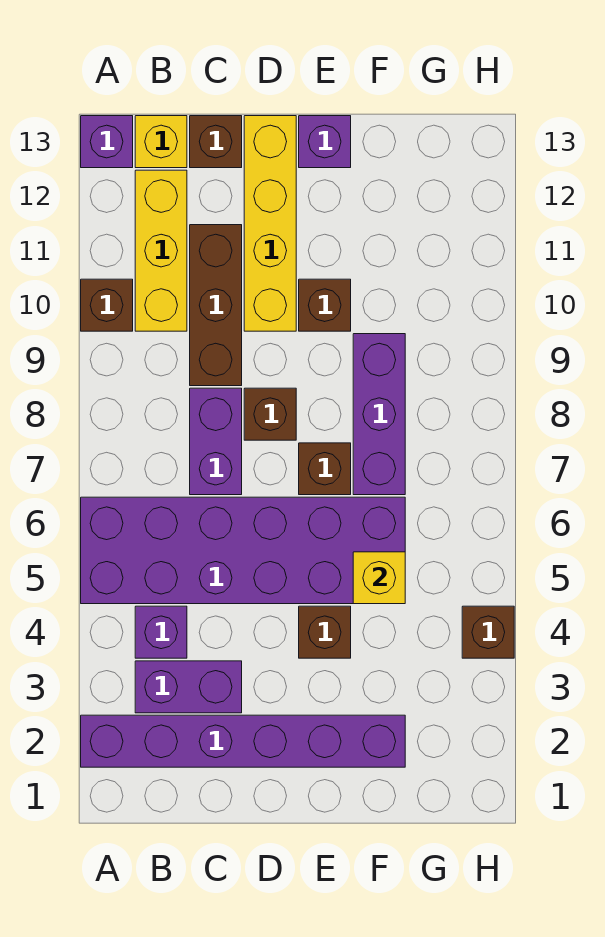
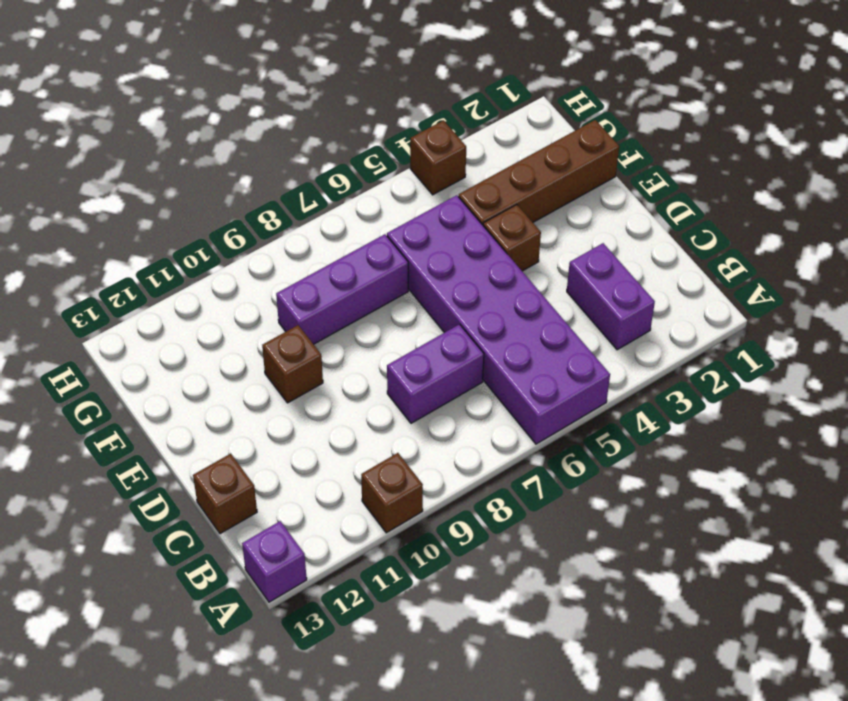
brown 1x4 brick [458,120,619,225] -> purple 1x6 brick [81,715,405,767]
none -> purple 1x1 brick [135,606,187,658]
none -> yellow 1x3 brick [135,170,187,331]
none -> yellow 1x1 brick [135,116,187,168]

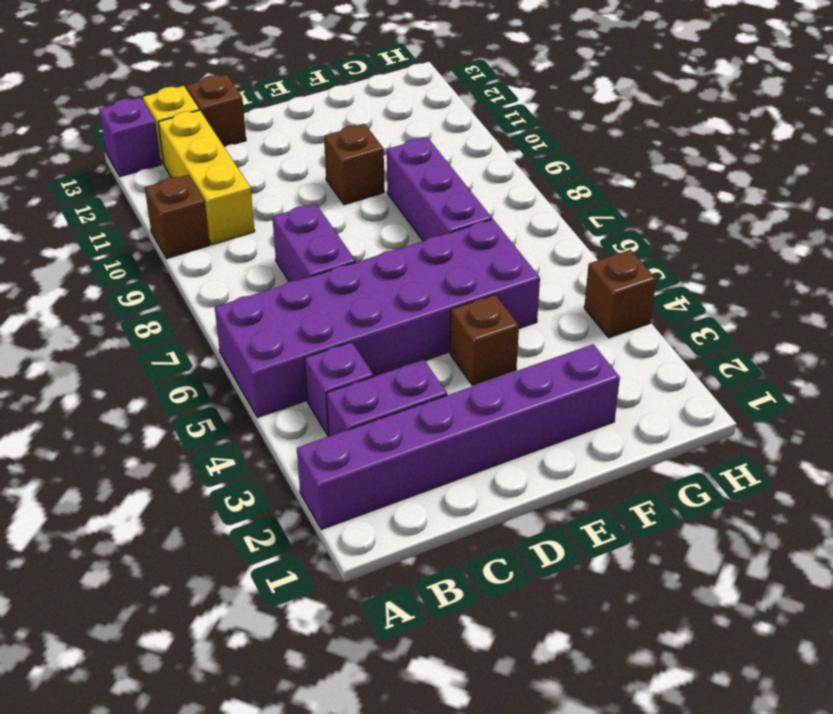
none -> brown 1x3 brick [190,225,242,386]
none -> brown 1x1 brick [244,388,296,440]
none -> yellow 1x4 brick [244,116,296,331]

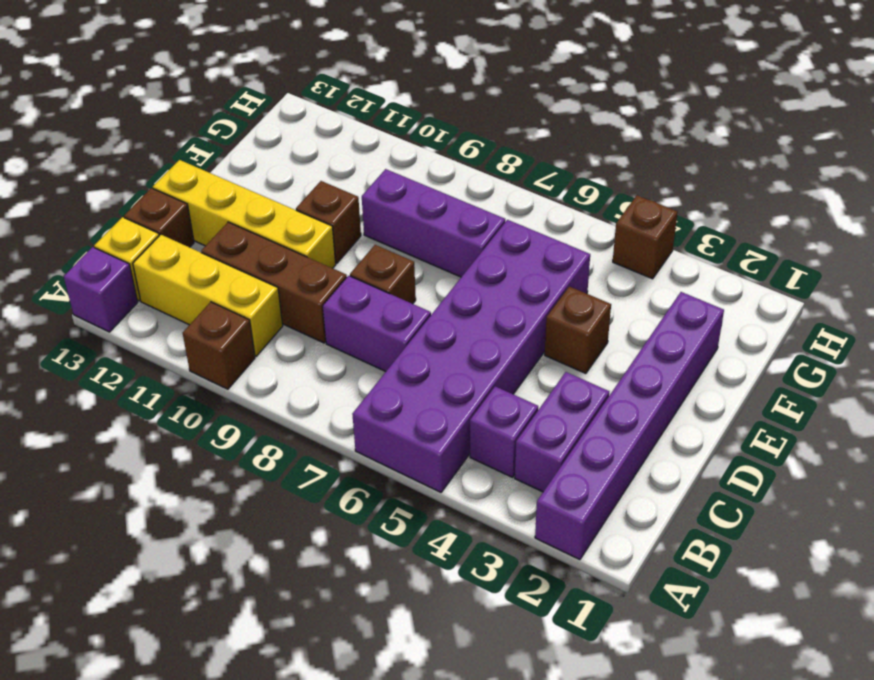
none -> brown 1x1 brick [299,443,351,495]
none -> purple 1x1 brick [299,116,351,168]
none -> yellow 1x1 brick [353,552,405,604]

